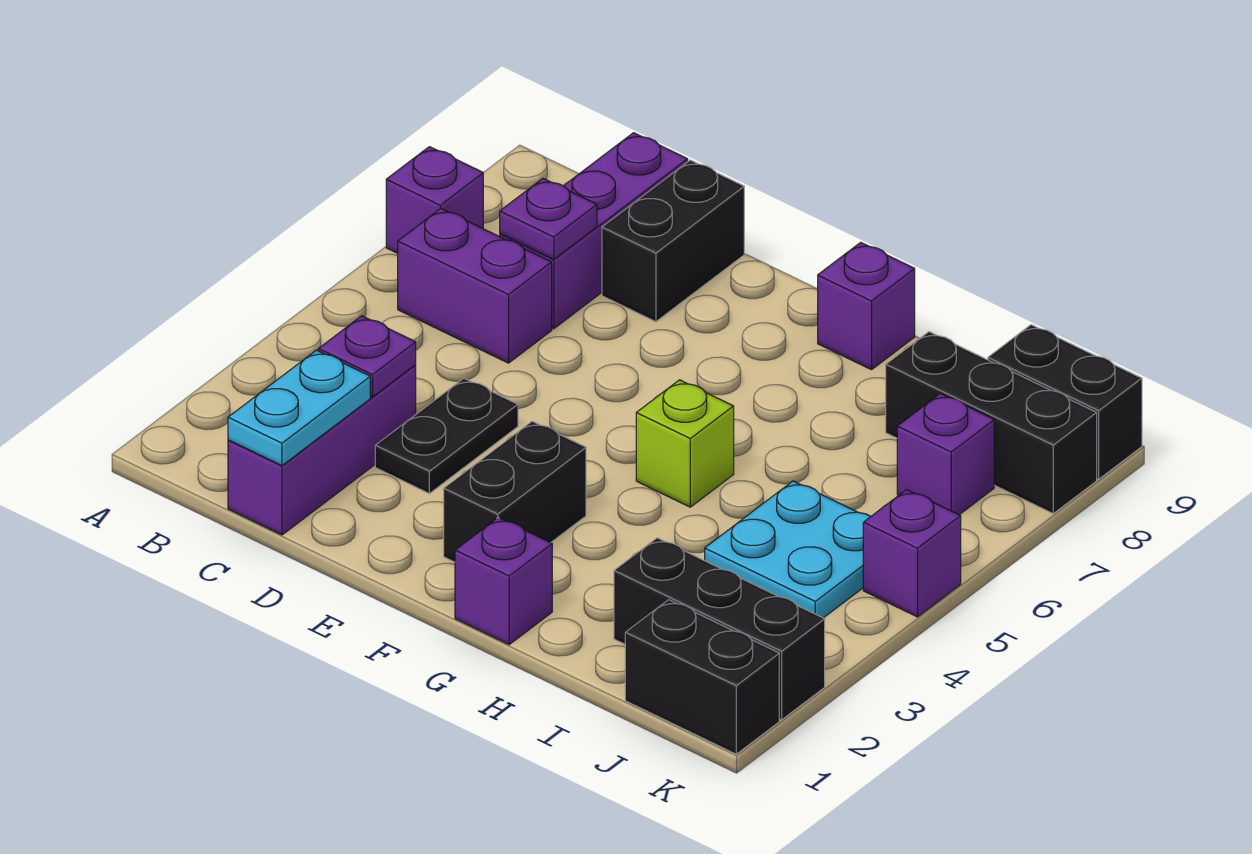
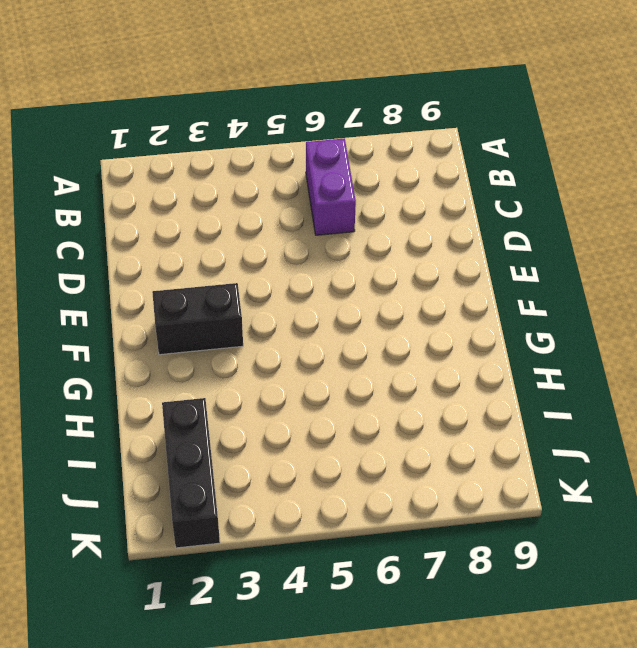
none -> purple 1x1 brick [386,147,483,253]
none -> purple 1x3 brick [228,365,416,535]
none -> purple 1x3 brick [500,133,688,329]

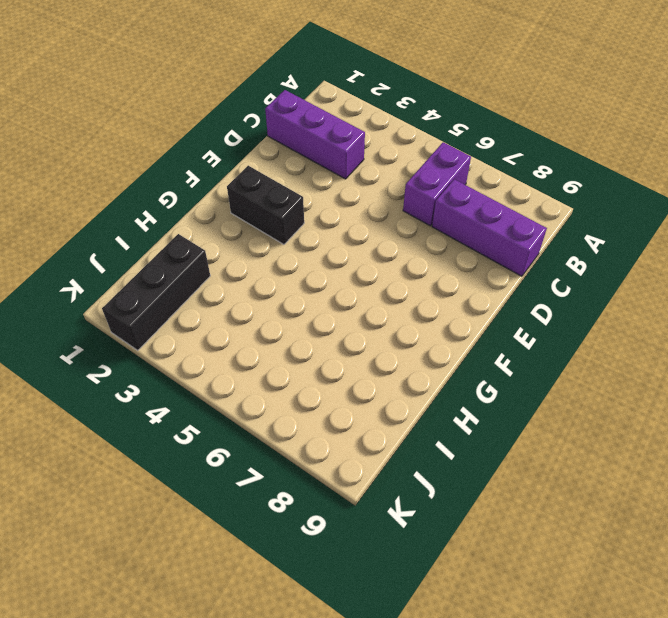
none -> purple 1x1 brick [386,147,483,253]
none -> black 1x2 plate [375,378,518,494]
none -> black 1x2 brick [602,160,744,322]

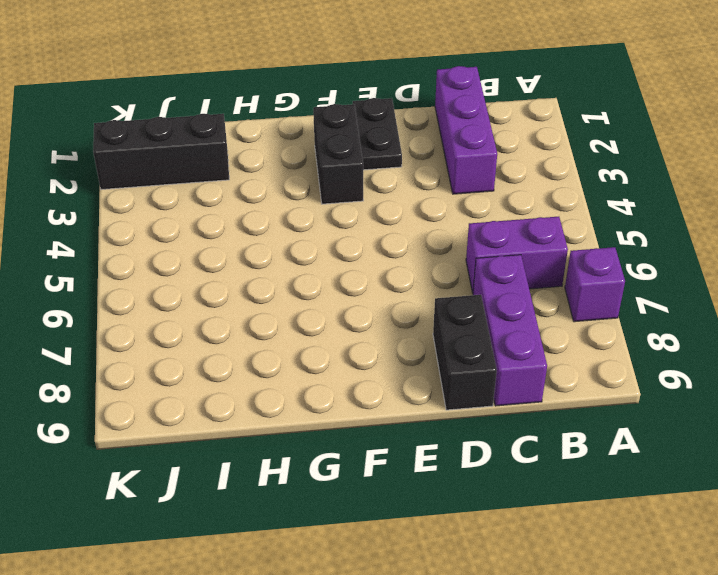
black 1x2 plate [353,98,402,170] -> black 1x2 plate moved to [375,378,518,494]
none -> purple 1x1 brick [455,517,552,644]
none -> lime 1x1 brick [636,380,734,507]
none -> purple 1x1 brick [818,242,915,370]

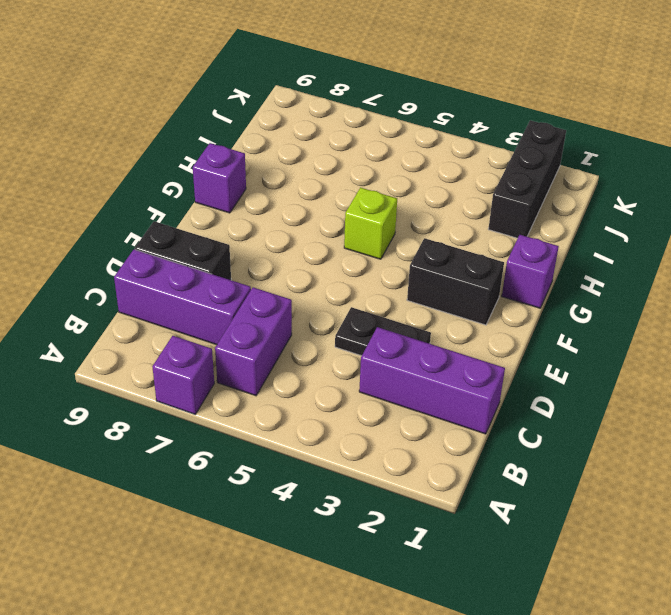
none -> cyan 2x2 plate [705,481,871,618]
none -> black 1x3 brick [886,332,1097,514]
none -> black 1x2 brick [625,600,779,754]

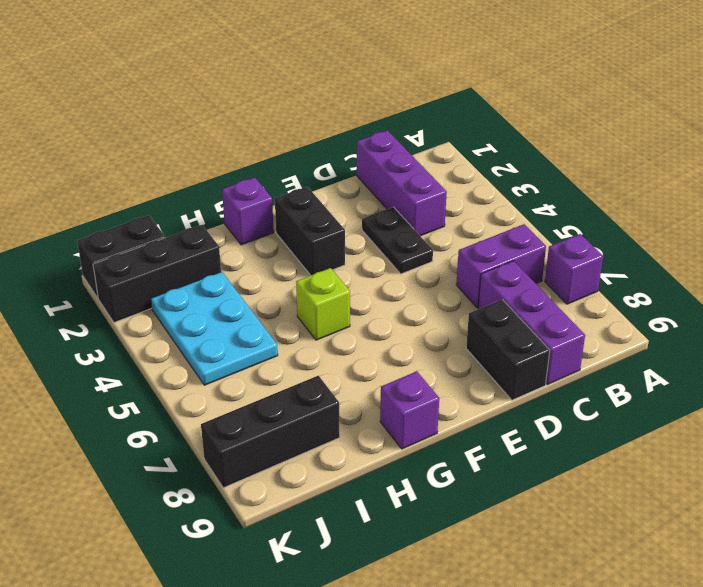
cyan 2x3 plate [151,272,278,385] -> cyan 2x2 plate [705,481,871,618]
none -> purple 1x1 brick [897,394,994,515]
none -> black 1x2 brick [988,325,1142,479]
none -> purple 1x1 brick [863,490,961,617]

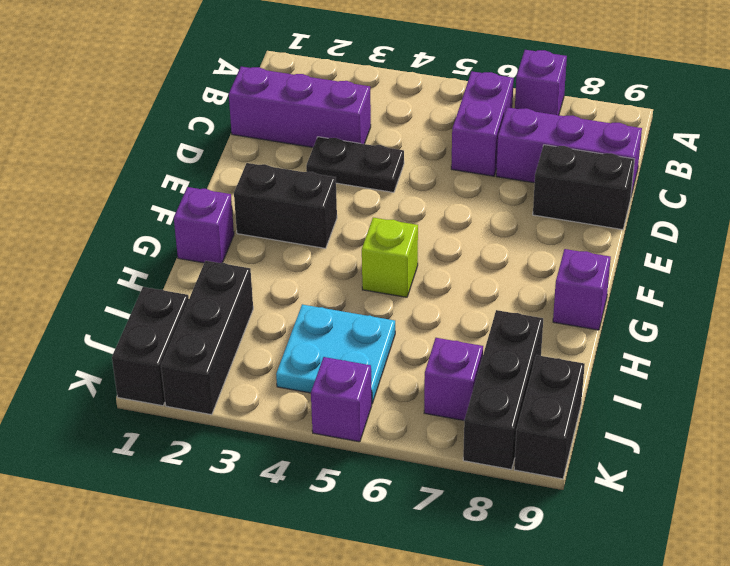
none -> cyan 1x2 plate [228,350,370,465]
none -> purple 1x1 plate [319,316,416,397]
none -> purple 1x1 plate [500,179,597,259]

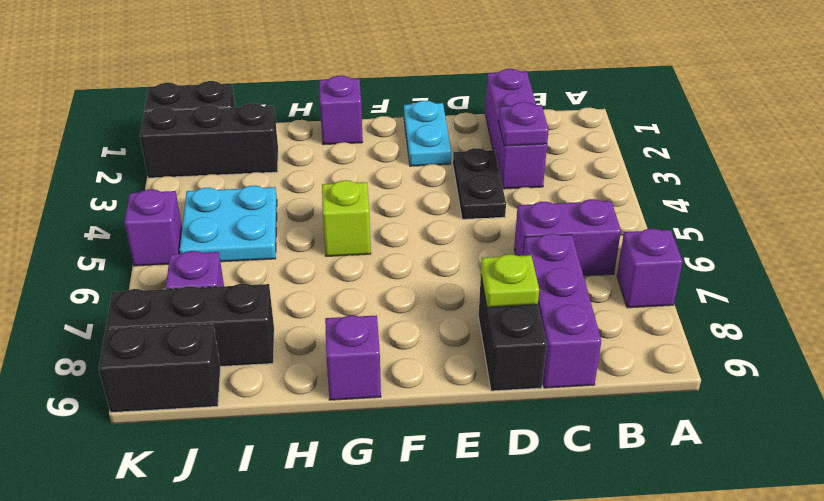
lime 1x1 plate [481,254,539,307] -> none
cyan 1x2 plate [404,101,451,166] -> cyan 1x2 plate moved to [228,350,370,465]
none -> black 1x2 brick [444,421,586,562]
none -> purple 1x1 plate [500,179,597,259]

